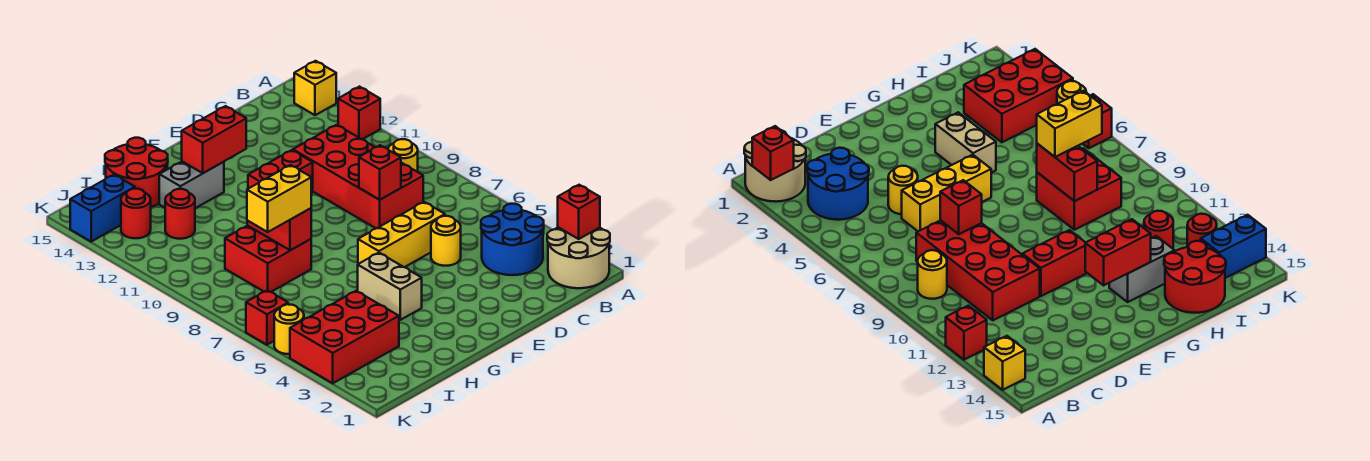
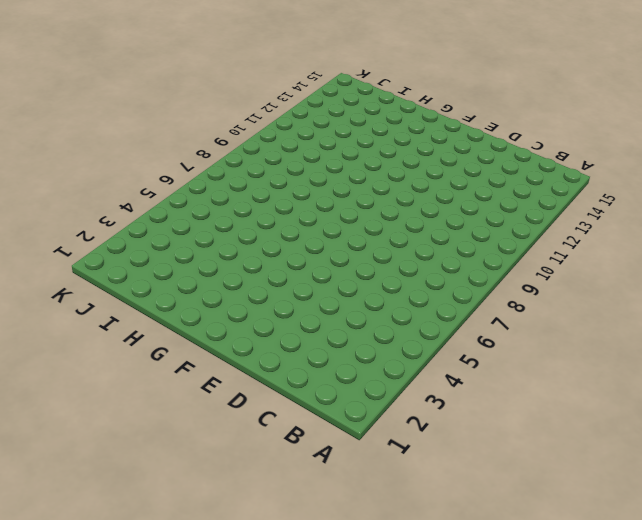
none -> tan 2x2 round brick [547,227,610,288]
none -> red 1x1 brick [338,87,380,139]
none -> yellow 1x1 brick [294,61,336,115]

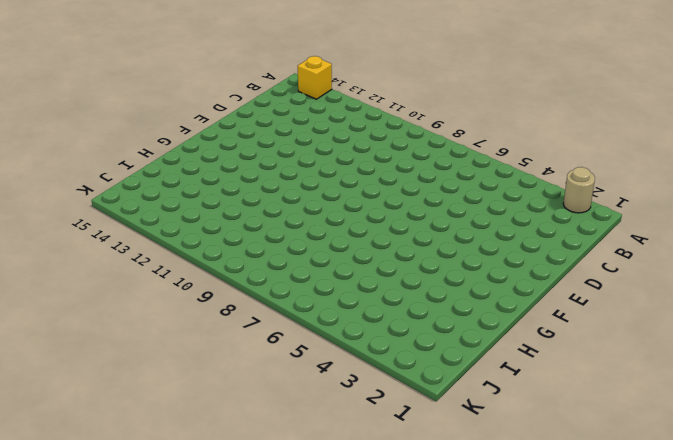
tan 1x1 round brick [563,167,595,213] -> tan 2x2 round brick [547,227,610,288]
none -> red 1x1 brick [338,87,380,139]
none -> blue 2x2 round brick [481,204,544,275]
none -> yellow 1x1 round brick [388,139,418,172]

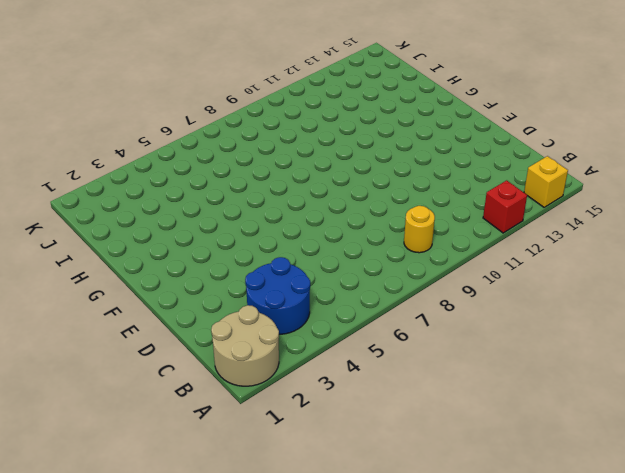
none -> red 2x4 brick [293,125,423,228]
none -> yellow 1x1 round brick [431,216,461,266]
none -> yellow 1x3 brick [358,202,445,267]

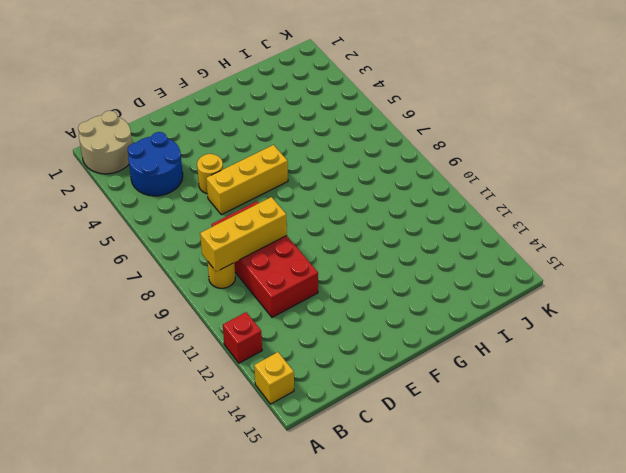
yellow 1x3 brick [200,197,287,272] -> none
none -> red 1x2 brick [248,150,313,193]
none -> tan 1x2 brick [358,253,422,320]
none -> grey 1x2 brick [159,162,224,208]

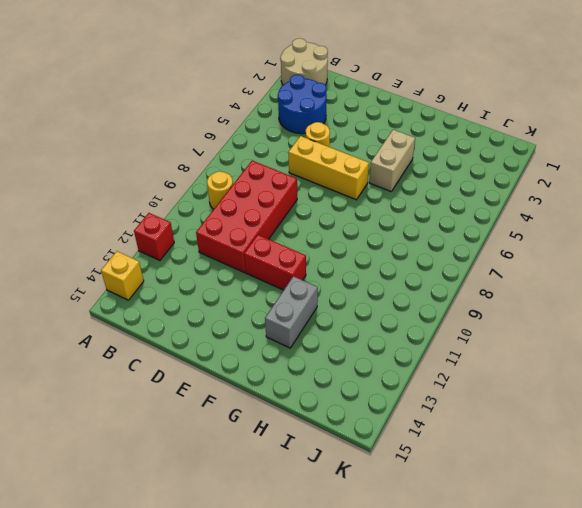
grey 1x2 brick [265,276,318,348] -> grey 1x2 brick turned to [159,162,224,208]
none -> red 2x2 brick [225,225,311,292]
none -> red 2x2 round brick [105,138,168,207]
none -> red 2x3 brick [290,291,399,383]

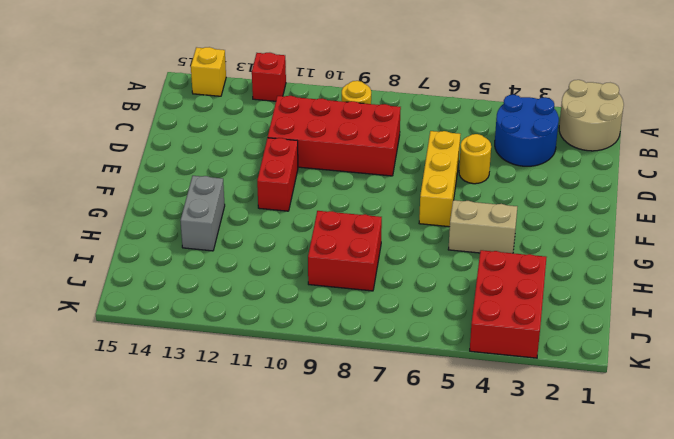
none -> red 2x2 round brick [105,138,168,207]
none -> red 1x1 round brick [165,189,195,239]
none -> red 1x1 round brick [121,189,151,238]

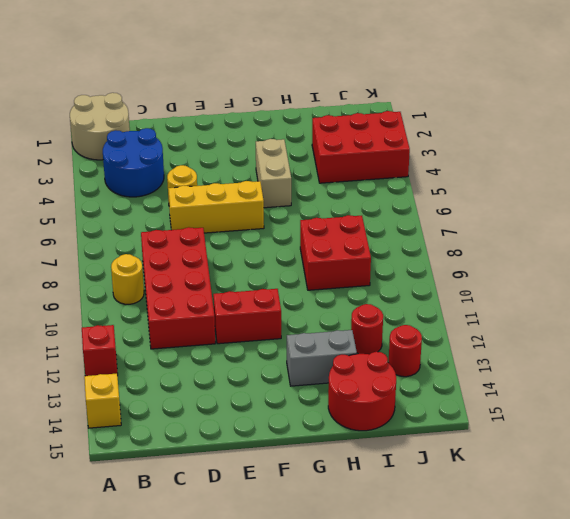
none -> blue 1x2 brick [70,175,135,241]
none -> yellow 1x1 round brick [274,304,304,354]
none -> red 1x1 brick [246,290,288,345]

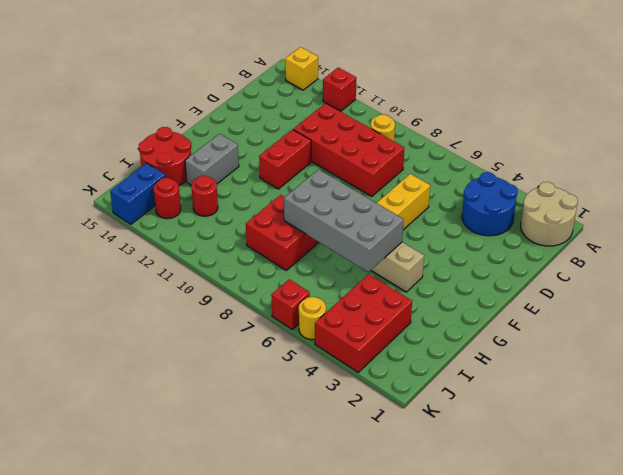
grey 2x4 brick [284,169,404,272] -> red 1x2 brick [247,208,311,250]
none -> yellow 1x1 round brick [431,216,461,266]
none -> red 1x1 brick [558,185,600,239]
none -> red 1x1 brick [359,145,401,200]

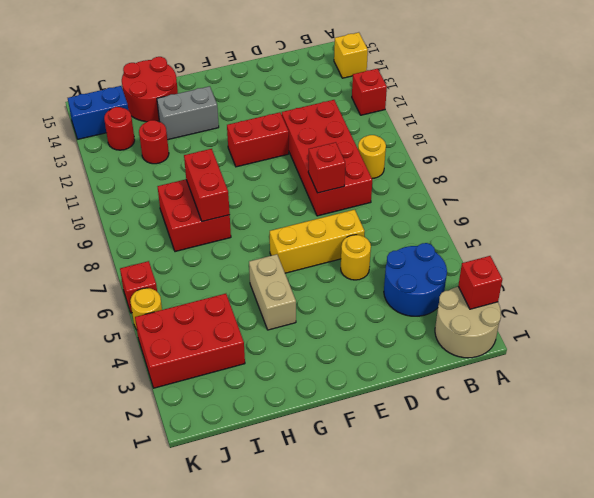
none -> red 1x2 brick [182,106,246,173]
none -> yellow 1x2 brick [247,165,311,232]

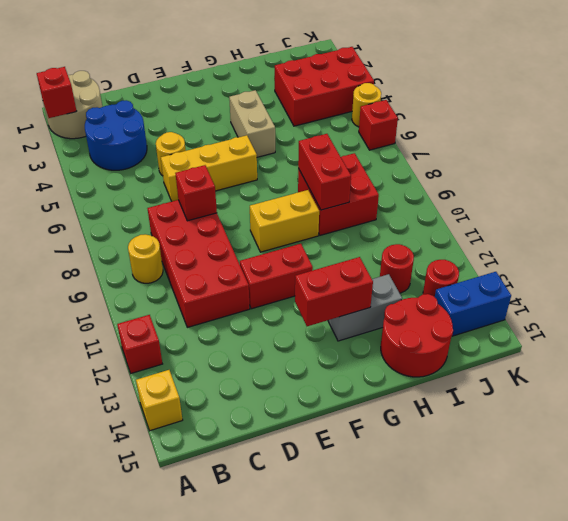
yellow 1x2 brick [250,190,319,252] -> yellow 1x2 brick moved to [247,165,311,232]

